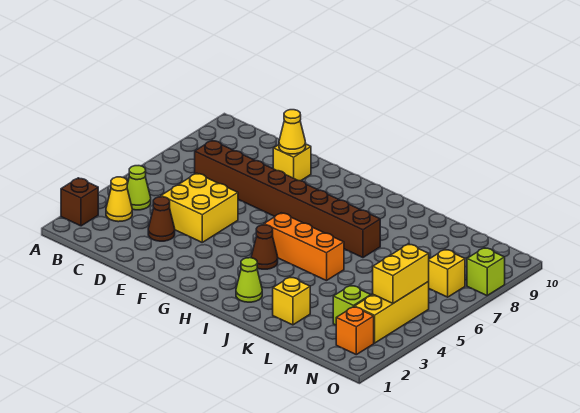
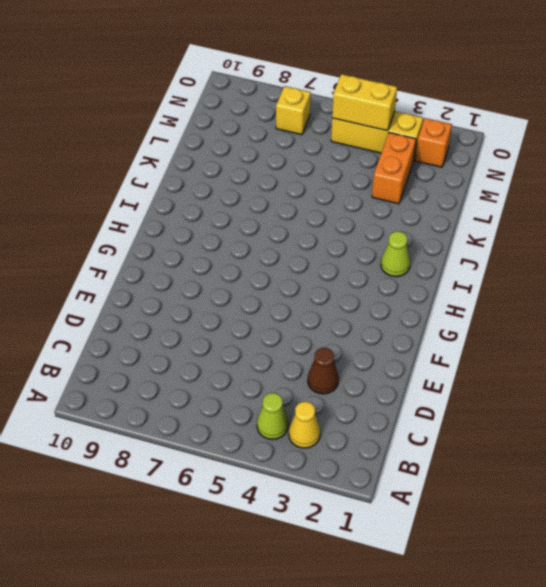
orange 1x2 brick [372,133,416,204] -> lime 1x1 brick [333,285,371,325]
none -> brown 1x1 brick [61,178,98,226]
none -> brown 1x8 brick [195,140,380,258]
none -> yellow 2x2 brick [161,173,238,242]

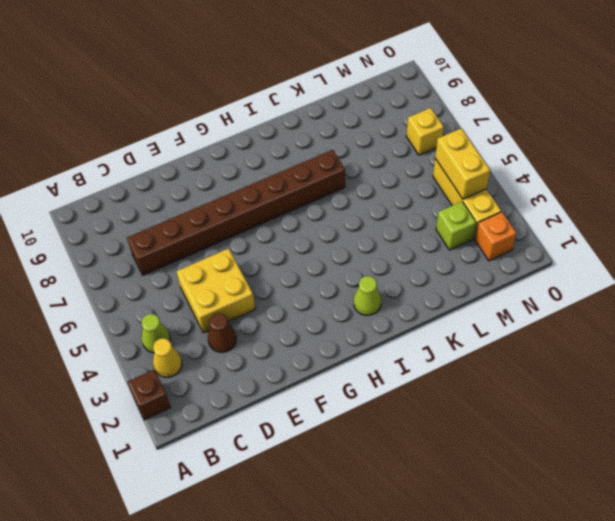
none -> yellow 1x1 brick [273,144,311,181]
none -> brown 1x1 cone [251,225,278,269]
none -> orange 1x3 brick [264,213,344,281]

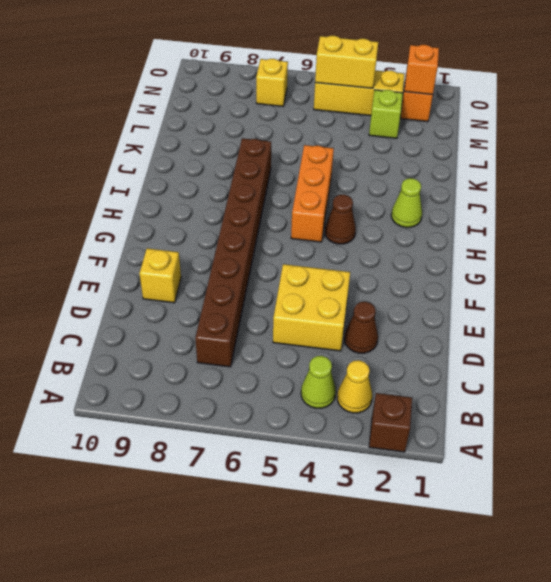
orange 1x1 brick [404,45,439,95] -> none
none -> yellow 1x1 brick [273,277,310,325]
none -> lime 1x1 brick [467,248,505,296]
none -> yellow 1x1 cone [279,110,306,154]

